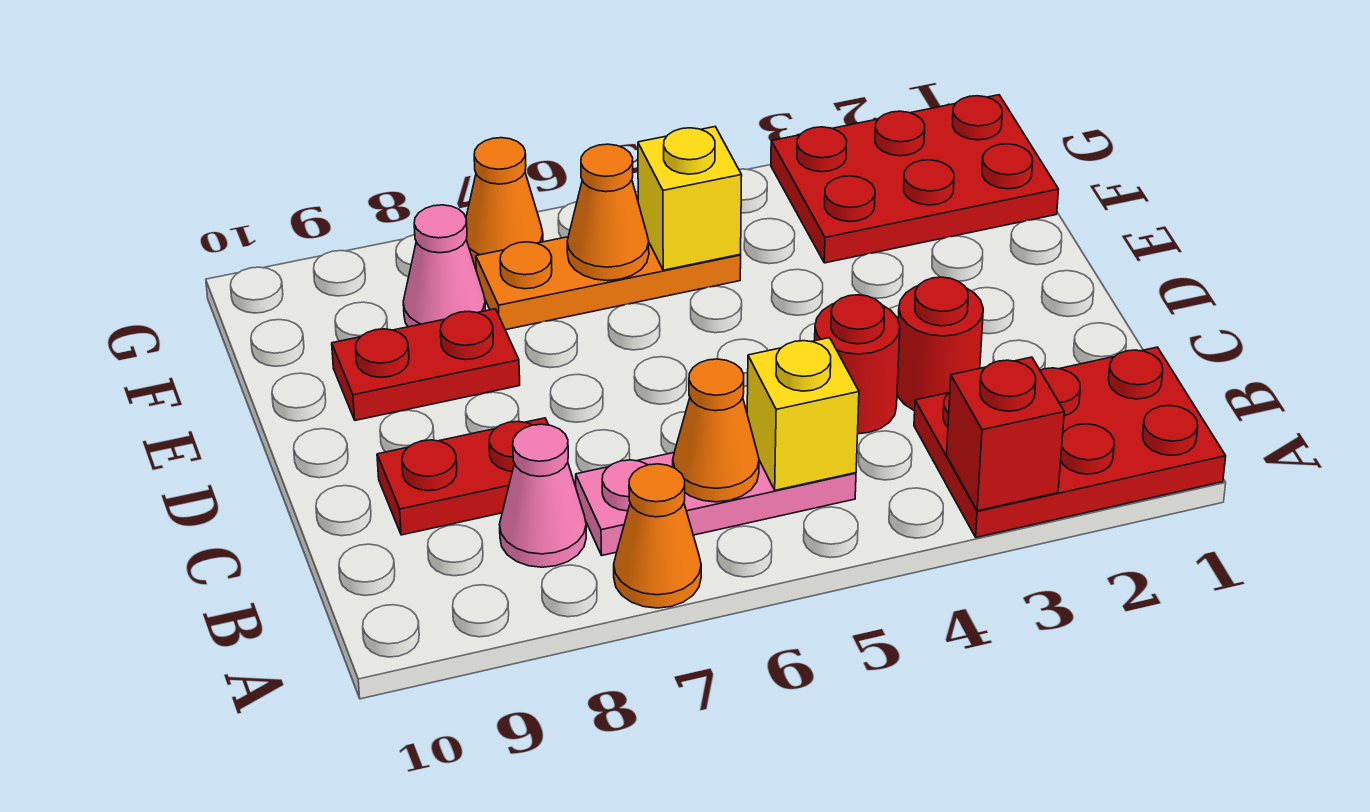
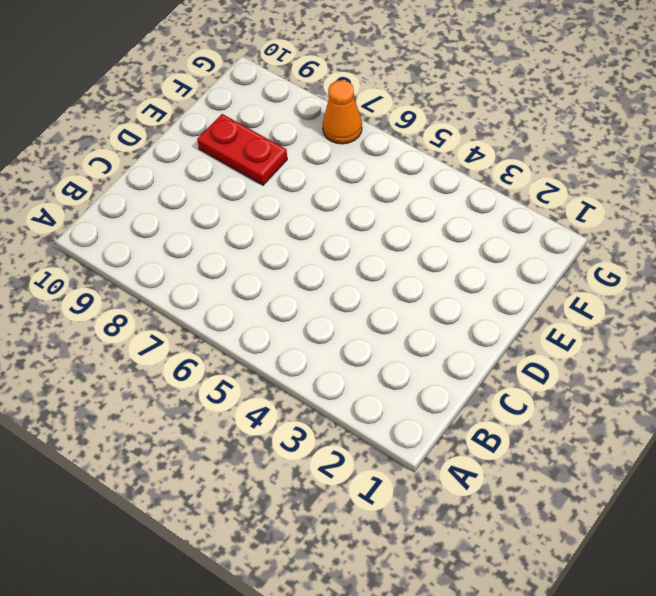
none -> red 2x3 plate [914,347,1226,537]
none -> orange 1x1 cone [614,464,701,608]
none -> pink 1x3 plate [576,453,856,555]

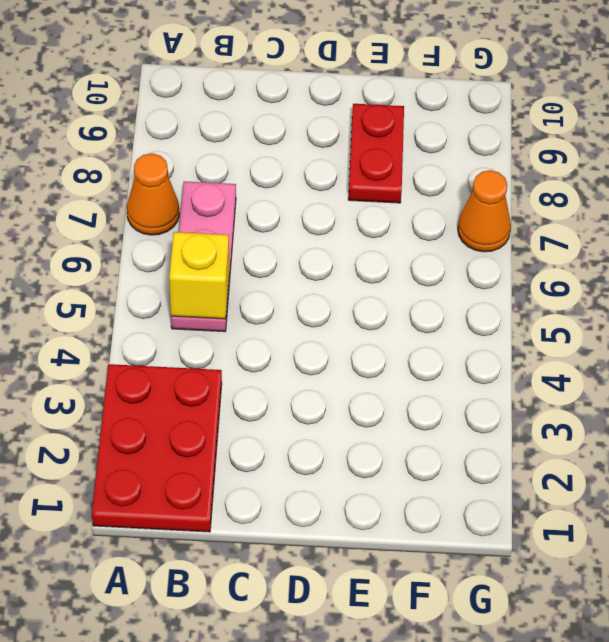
none -> pink 1x1 cone [500,424,586,567]
none -> red 1x1 round brick [897,277,983,411]
none -> red 1x1 round brick [815,295,900,434]

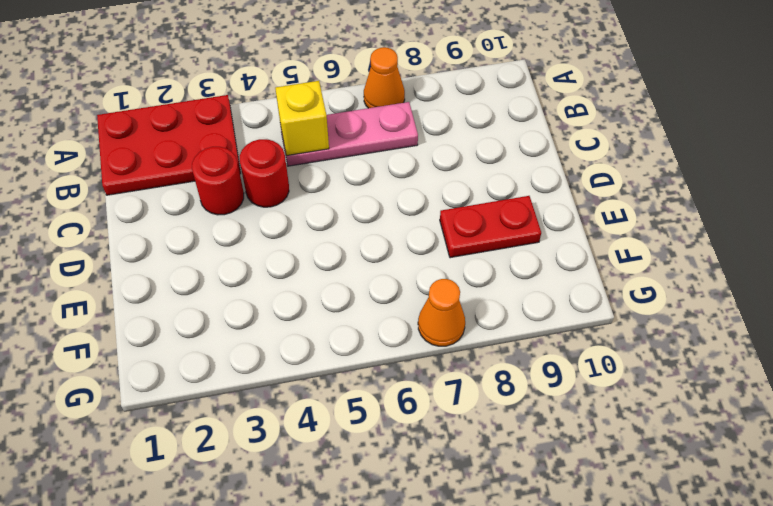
none -> pink 1x1 cone [500,424,586,567]
none -> red 1x2 plate [377,418,548,535]
none -> red 2x3 plate [771,95,1059,263]

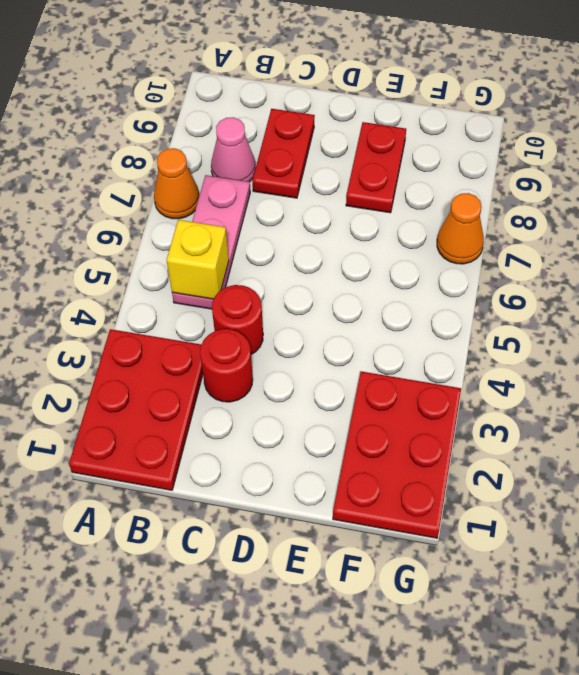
none -> orange 1x3 plate [476,237,741,330]
none -> pink 1x1 cone [403,205,485,327]
none -> red 1x1 brick [947,357,1064,511]

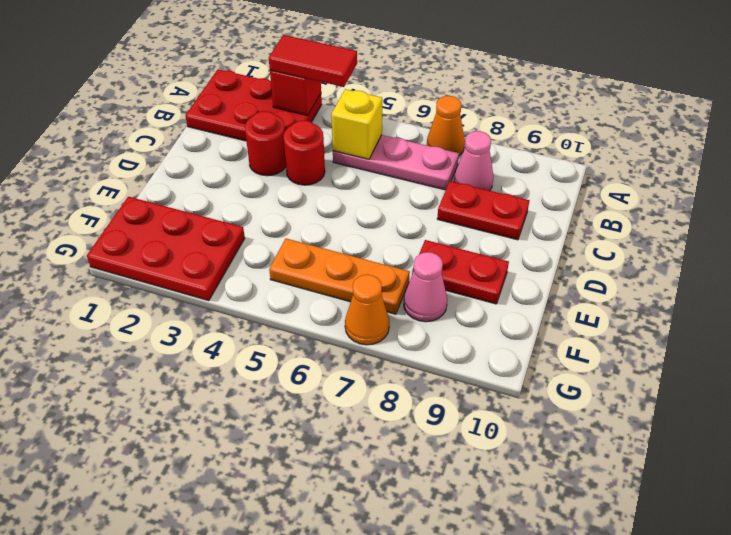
red 1x2 tile [269,35,357,87] -> none
none -> orange 1x1 cone [673,359,759,502]
none -> yellow 1x1 brick [638,127,742,270]
none -> orange 1x1 cone [567,144,649,281]

